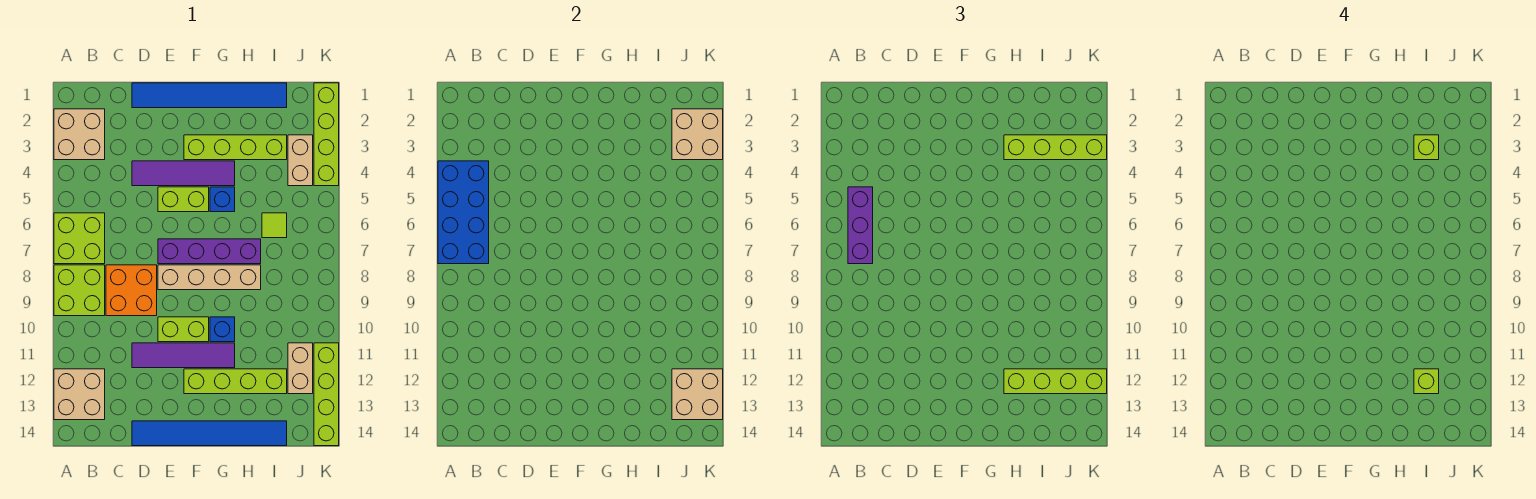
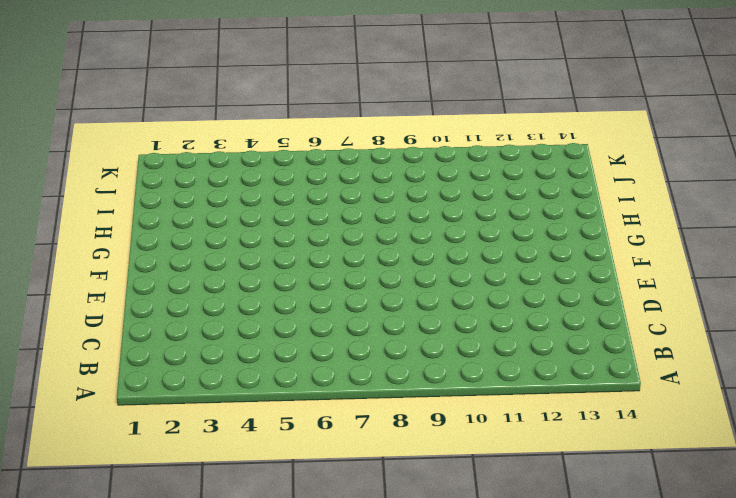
none -> tan 2x2 brick [54,109,105,160]
none -> lime 2x2 brick [54,213,105,264]
none -> lime 2x2 brick [54,265,105,316]
none -> tan 2x2 brick [54,369,105,420]

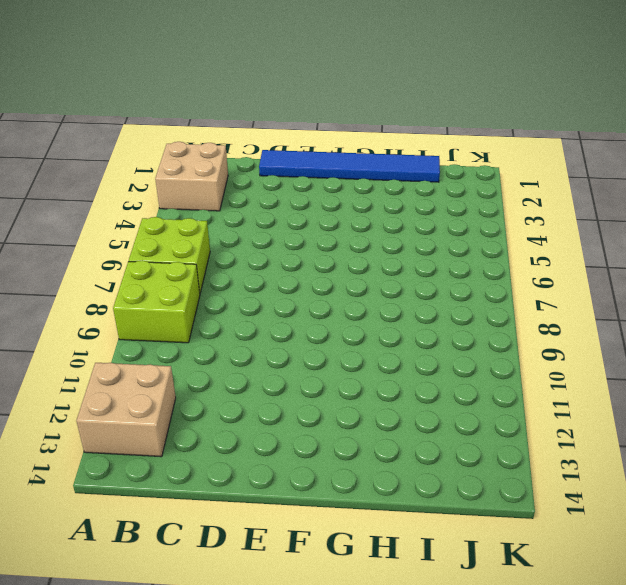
none -> orange 2x2 brick [106,265,157,316]
none -> purple 1x4 tile [132,161,235,186]
none -> purple 1x4 tile [132,343,235,368]
none -> blue 1x6 tile [132,421,287,446]

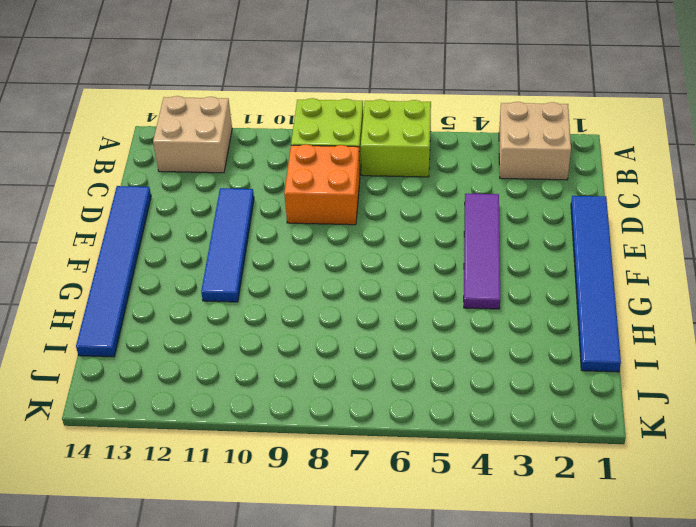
blue 1x4 tile [201,188,254,302] -> purple 1x4 tile [132,343,235,368]
none -> lime 1x2 brick [158,187,209,212]
none -> purple 1x4 brick [158,239,261,264]
none -> tan 1x4 brick [158,265,261,290]
none -> lime 1x2 brick [158,317,209,342]

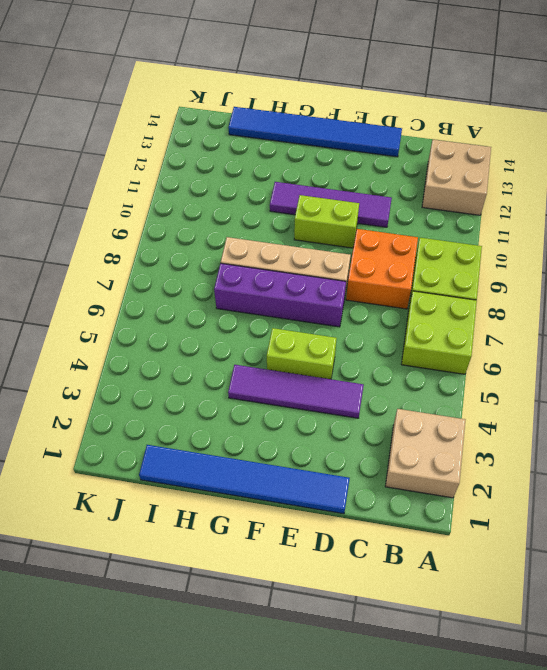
none -> lime 1x4 brick [184,135,287,160]
none -> lime 1x4 brick [184,369,287,394]
none -> blue 1x1 brick [210,187,235,212]
none -> blue 1x1 brick [210,317,235,342]

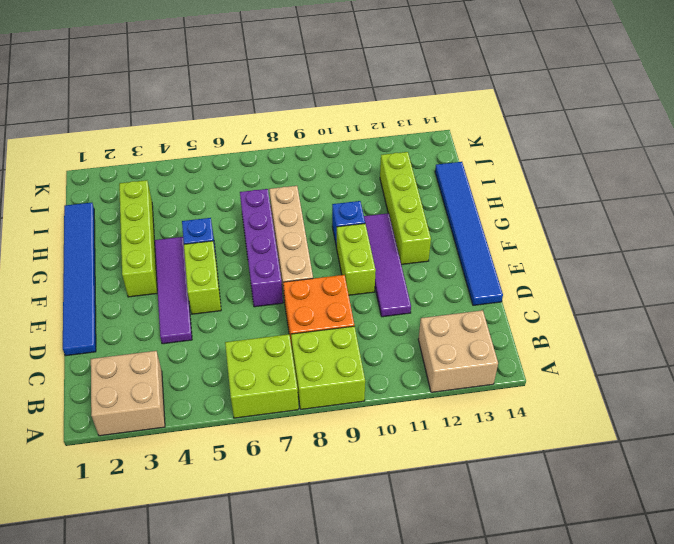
none -> lime 1x1 tile [262,213,287,238]
none -> tan 1x2 brick [288,135,313,186]
none -> tan 1x2 brick [288,343,313,394]
none -> lime 1x4 brick [314,83,339,186]

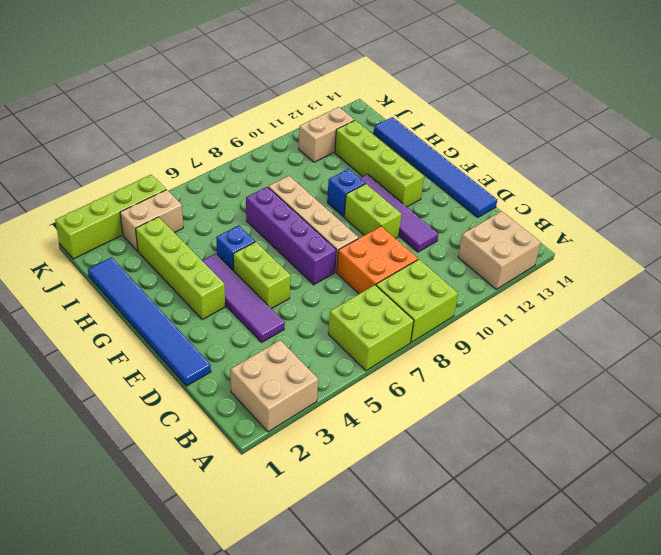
none -> lime 1x1 tile [262,213,287,238]
none -> lime 1x4 brick [314,343,339,446]
none -> blue 2x4 brick [438,161,489,264]
none -> tan 2x2 brick [672,109,723,160]

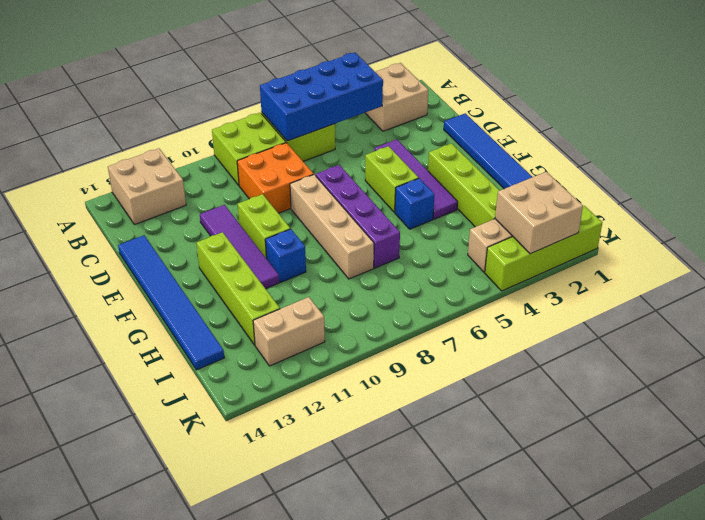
none -> lime 1x1 tile [262,213,287,238]
none -> lime 1x4 brick [314,343,339,446]
none -> tan 2x2 brick [672,369,723,420]
none -> purple 1x3 brick [848,187,873,264]

